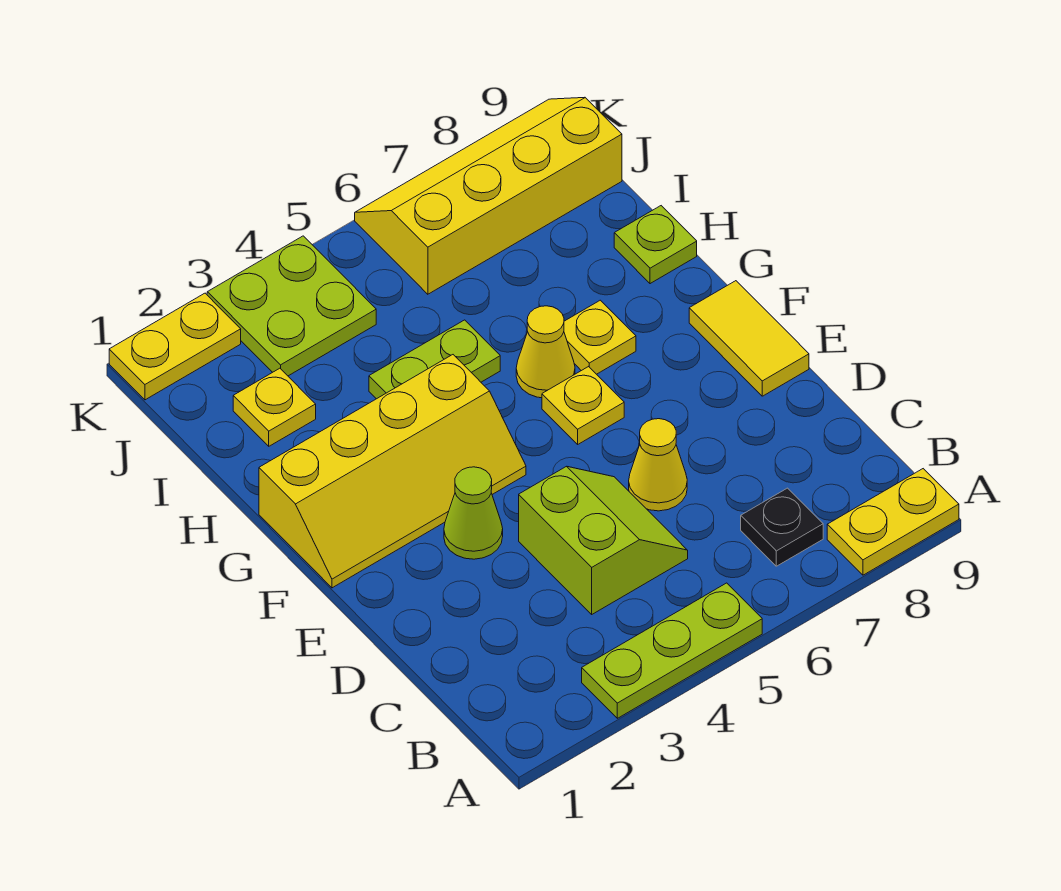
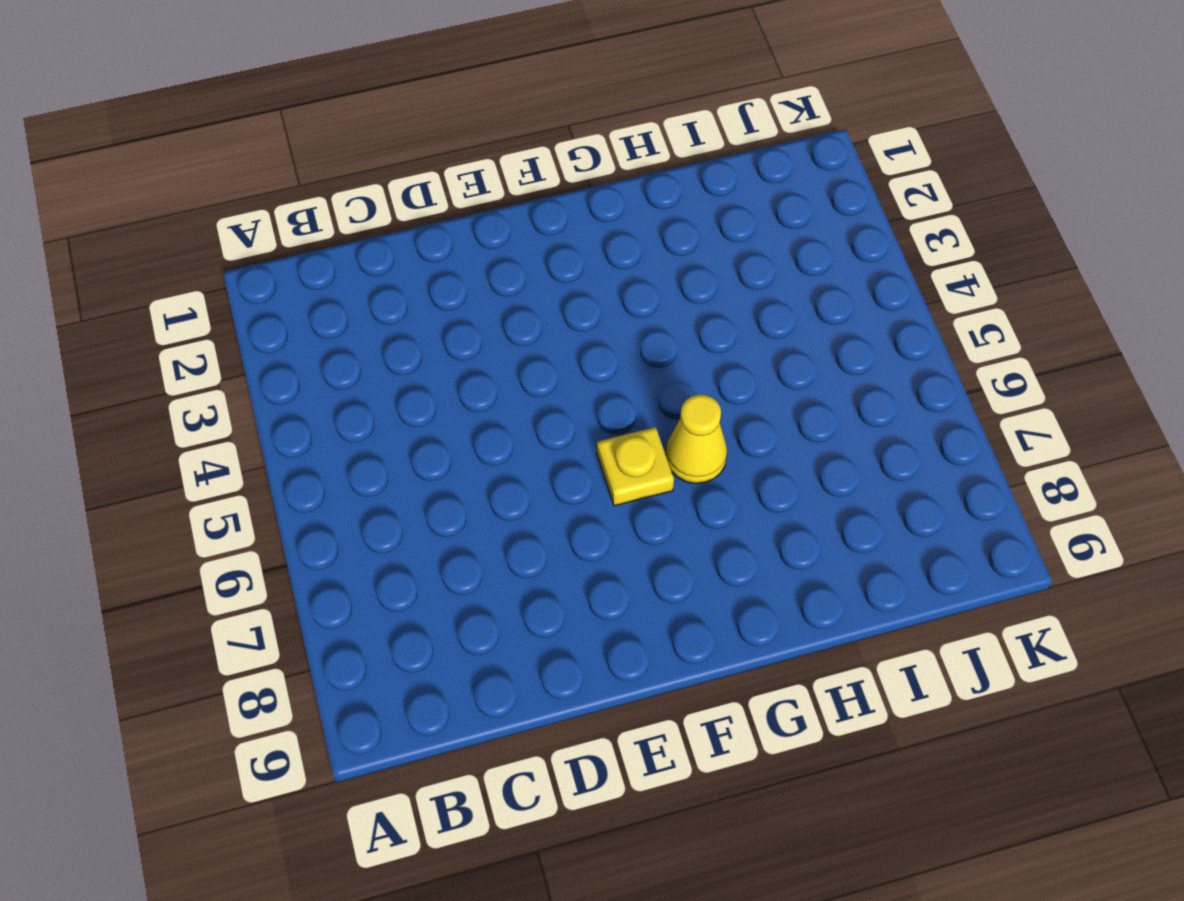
none -> lime 1x3 plate [582,583,762,718]
none -> yellow 1x2 plate [827,469,959,575]
none -> black 1x1 plate [741,488,823,566]

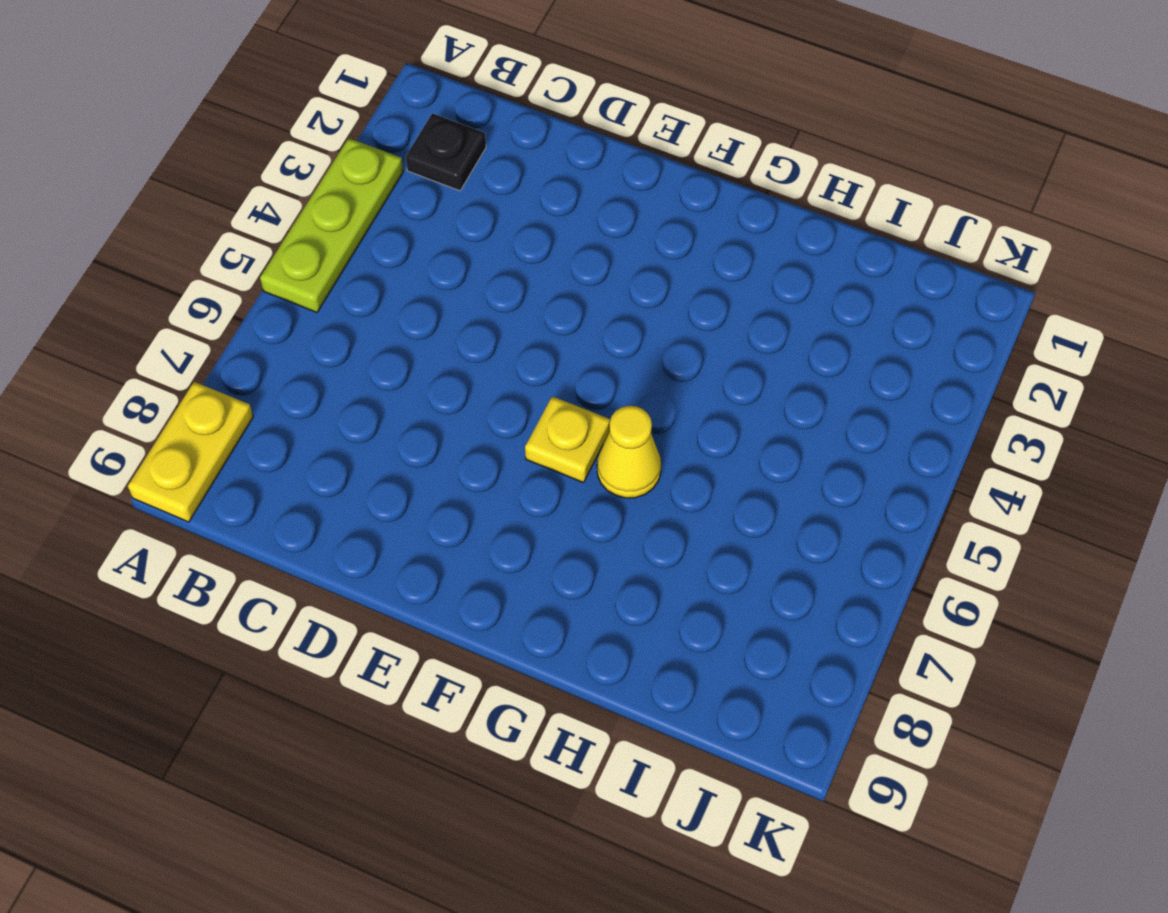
black 1x1 plate [406,113,486,191] -> black 1x1 plate moved to [741,488,823,566]
none -> lime 2x2 slope [519,466,688,614]
none -> yellow 1x1 cone [629,419,687,511]
none -> lime 1x1 cone [444,467,503,559]

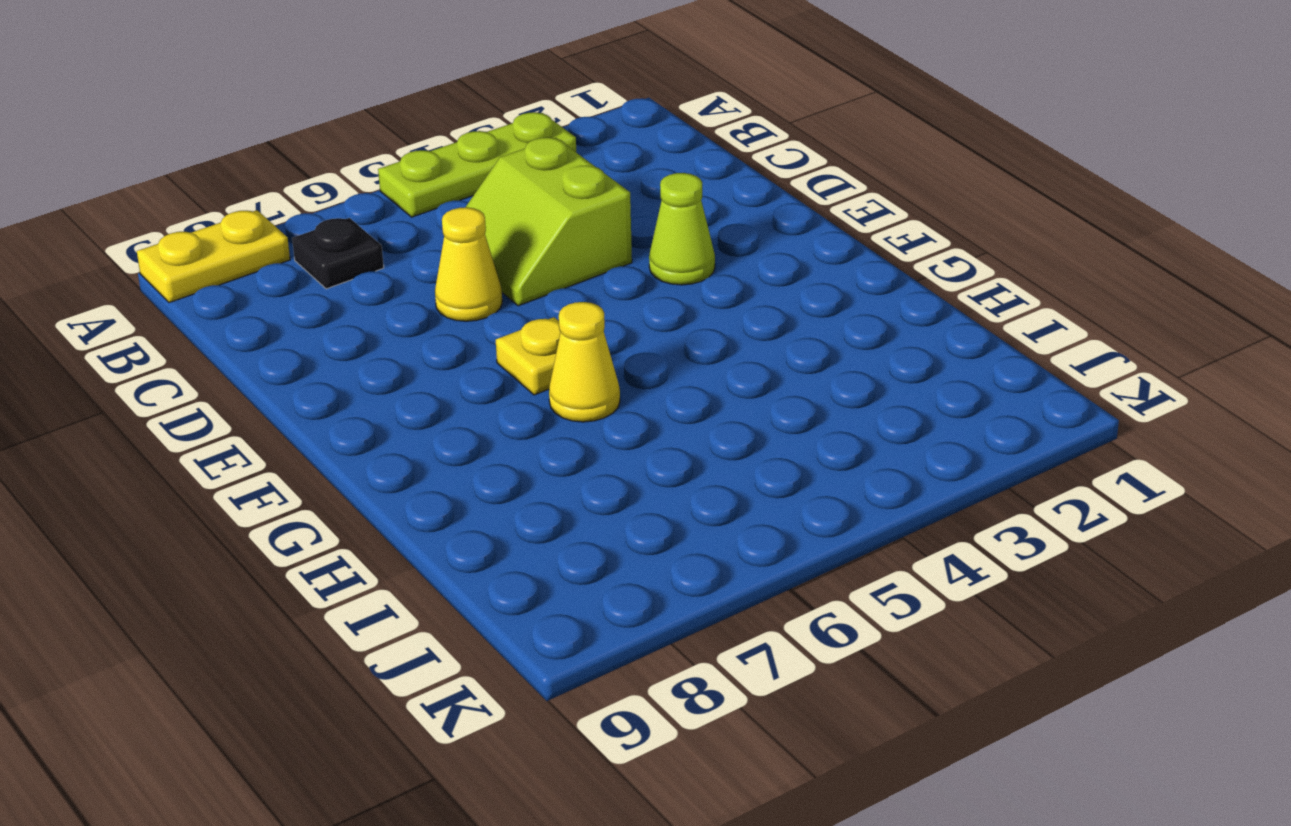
none -> yellow 1x2 tile [689,281,809,396]
none -> yellow 2x4 slope [259,355,526,588]
none -> yellow 1x1 plate [564,300,636,374]

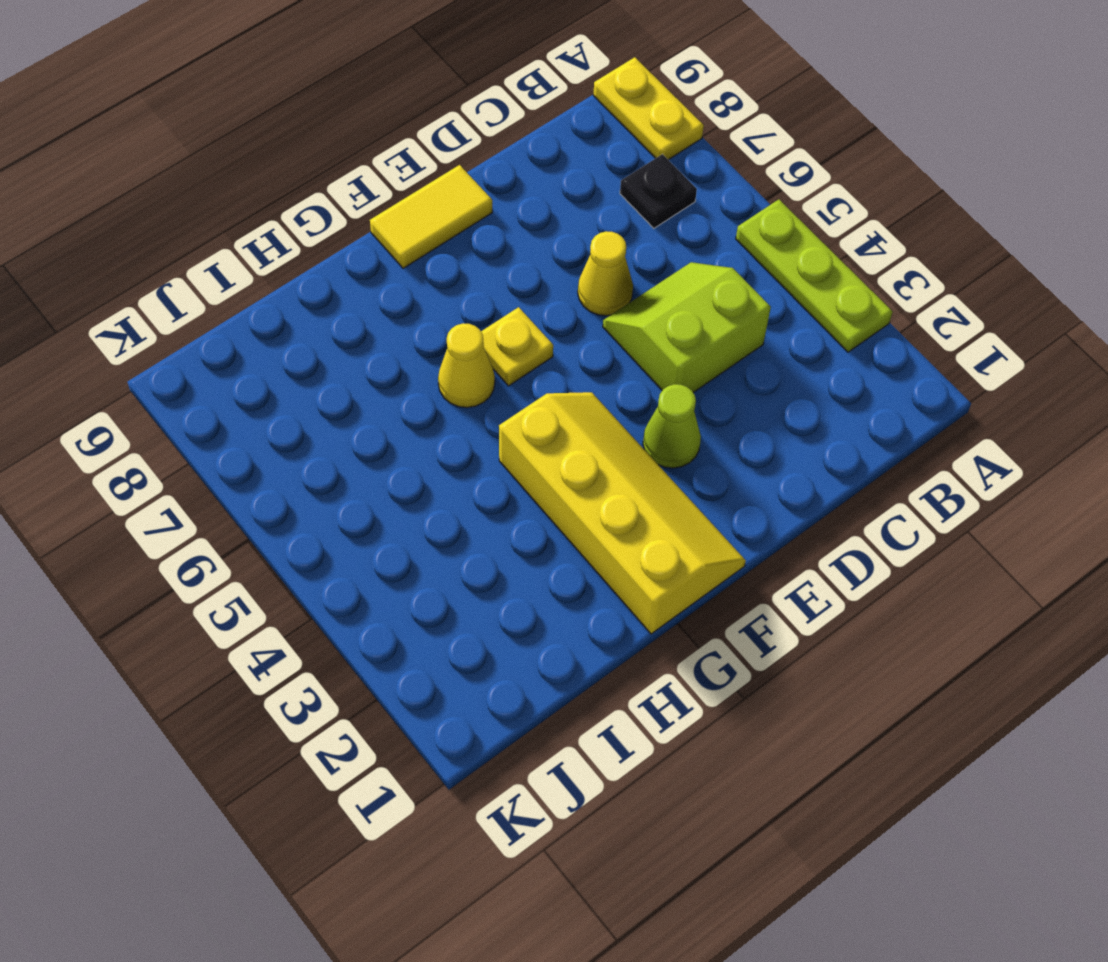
none -> yellow 1x1 plate [564,300,636,374]
none -> lime 1x2 plate [369,320,500,399]
none -> lime 1x1 plate [614,206,697,284]

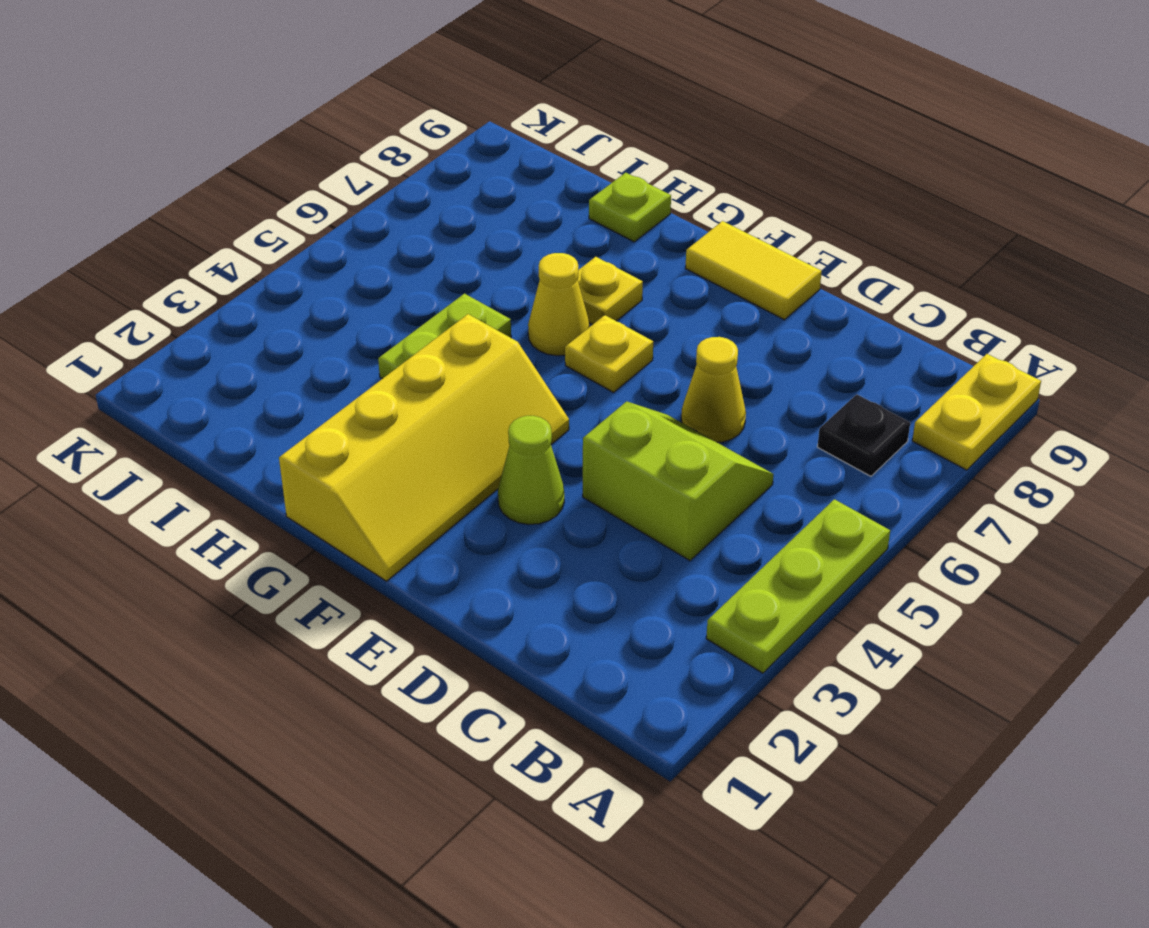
none -> yellow 1x1 plate [233,368,316,446]
none -> lime 2x2 plate [207,236,376,376]
none -> yellow 2x4 slope [355,97,622,294]

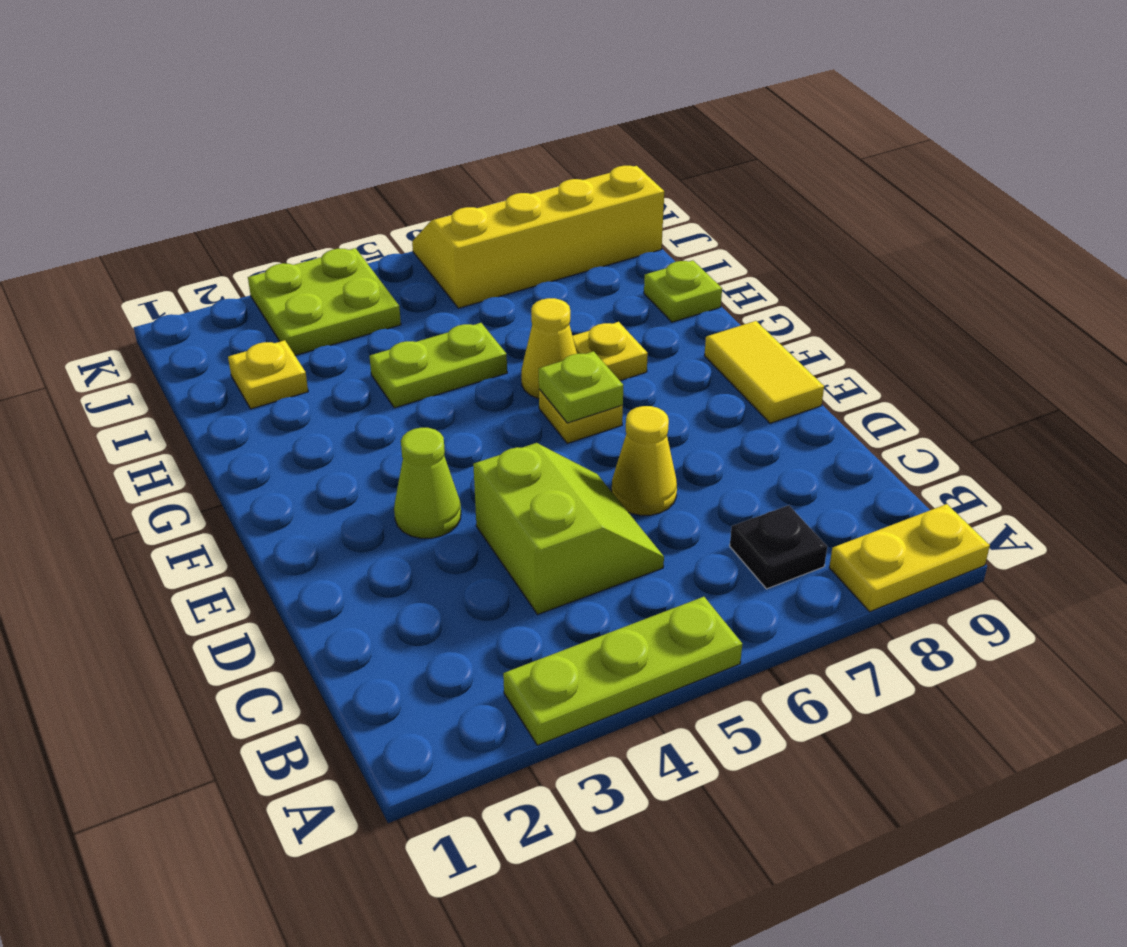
lime 1x1 plate [539,351,623,423] -> none
none -> yellow 2x4 slope [259,355,526,588]
none -> yellow 1x2 plate [109,293,241,400]

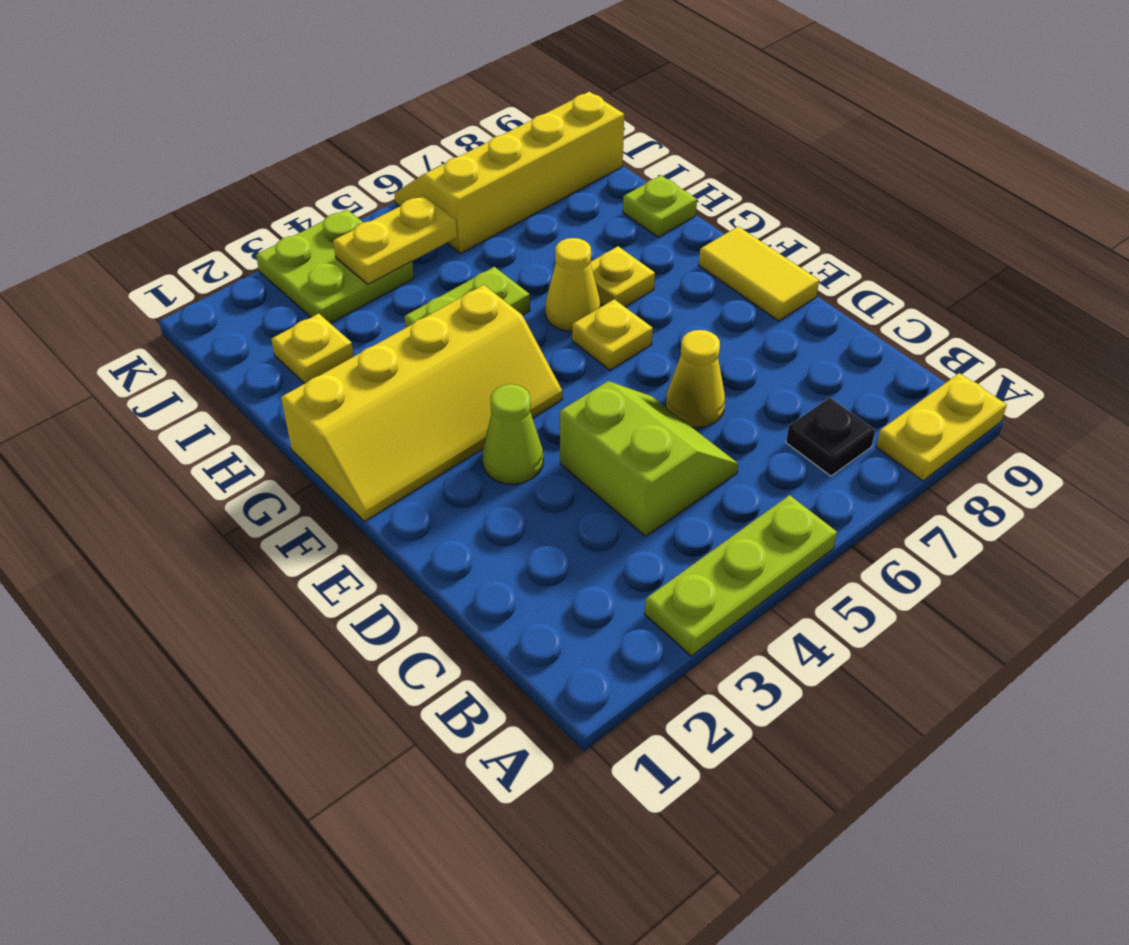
yellow 1x2 plate [333,195,457,284] -> yellow 1x2 plate moved to [109,293,241,400]

